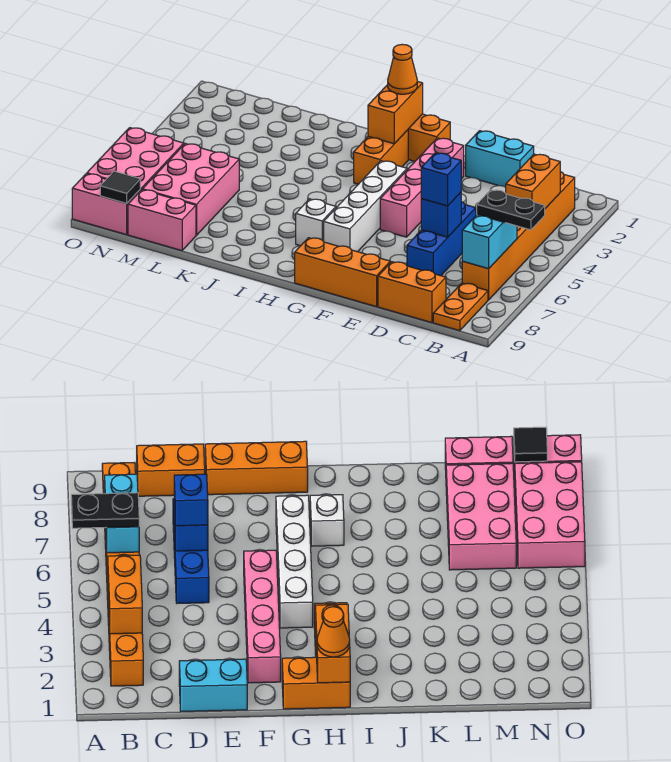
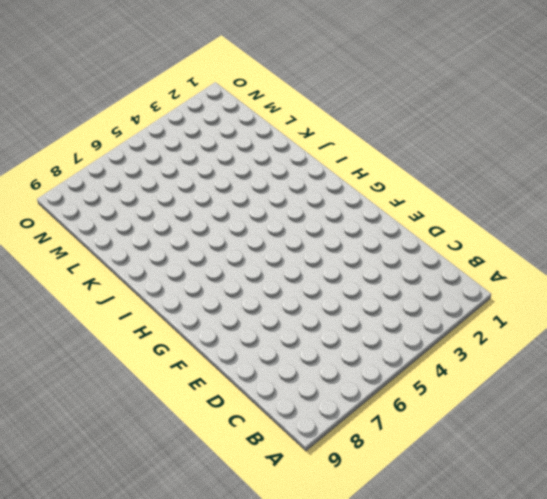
none -> orange 1x6 brick [462,172,575,300]
none -> orange 1x2 plate [433,283,488,331]
none -> orange 1x2 brick [378,262,446,323]

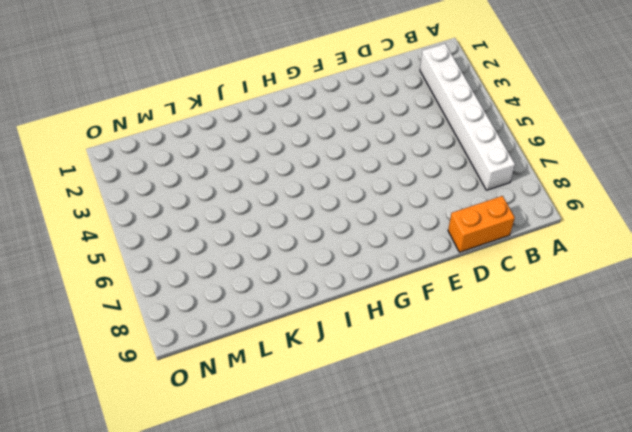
white 1x6 brick [420,44,515,190] -> orange 1x6 brick [462,172,575,300]
none -> orange 1x2 plate [433,283,488,331]
none -> cyan 1x2 brick [466,131,534,187]
none -> blue 1x3 brick [407,202,476,276]

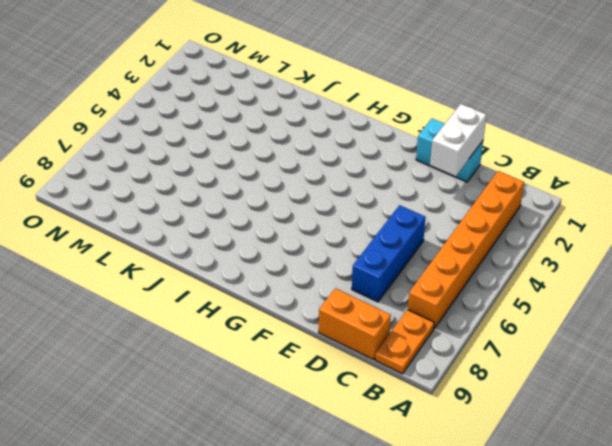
white 1x2 brick [430,104,486,176] -> none
none -> orange 1x3 brick [295,238,390,307]
none -> pink 1x4 brick [380,138,464,237]
none -> orange 1x2 brick [408,114,450,162]

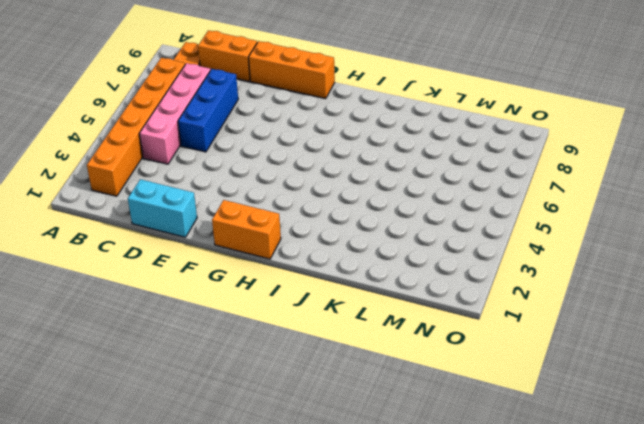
pink 1x4 brick [139,63,211,164] -> pink 1x4 brick moved to [380,138,464,237]
none -> white 1x4 brick [324,161,407,252]
none -> orange 1x2 brick [354,130,408,184]
none -> white 1x1 brick [296,199,336,246]

